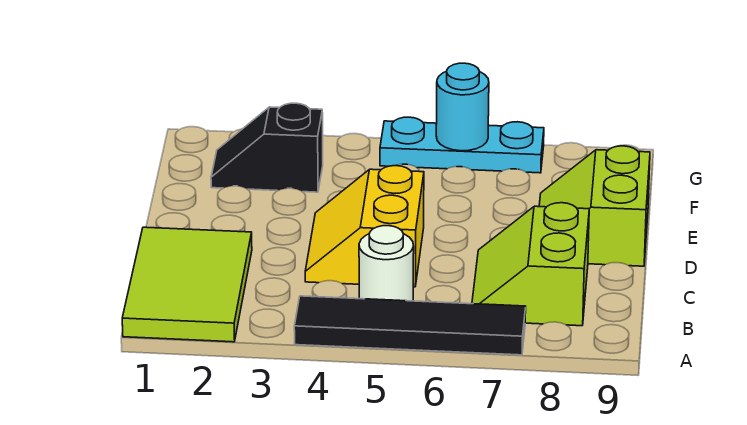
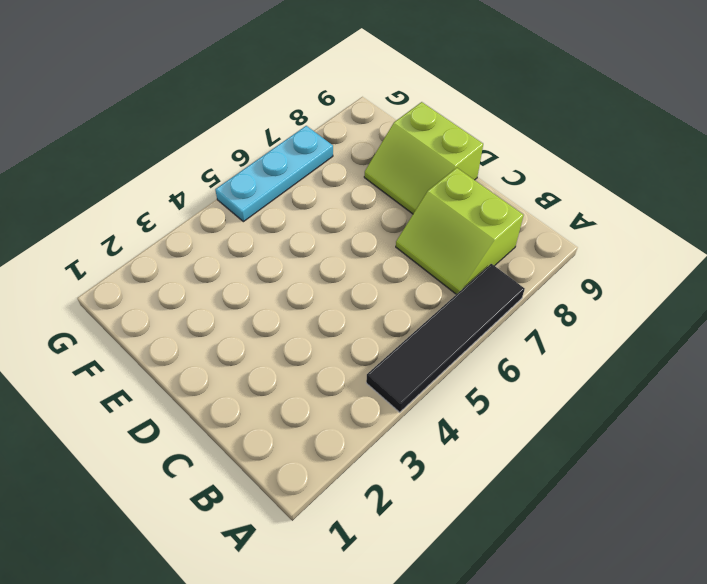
none -> lime 2x3 tile [122,227,252,342]
none -> white 1x1 round brick [359,226,414,301]

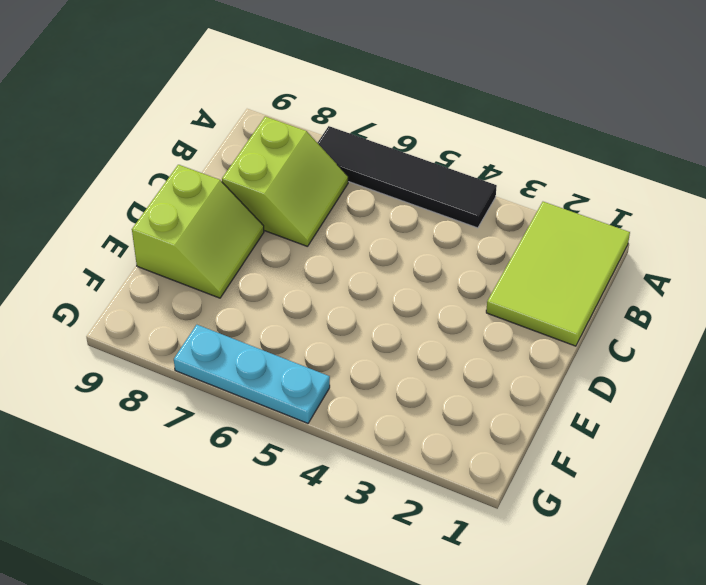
none -> white 1x1 round brick [359,226,414,301]
none -> yellow 2x2 slope [305,166,424,287]

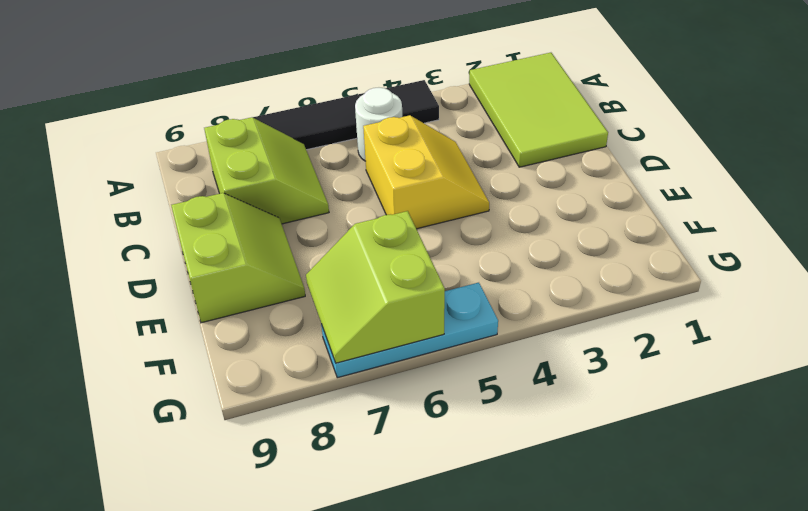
lime 2x2 slope [306,211,445,363] -> cyan 1x1 round brick [436,63,489,151]
none -> black 1x2 slope [211,103,323,192]

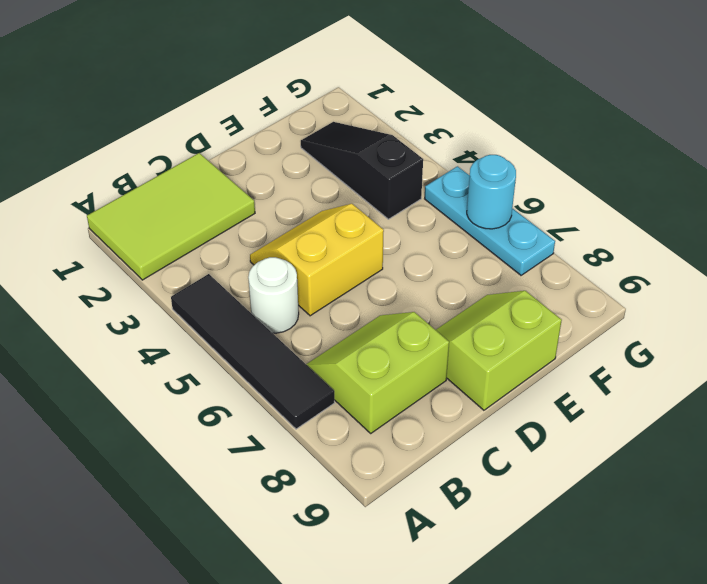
black 1x3 slope [301,122,423,219] -> black 1x2 slope [211,103,323,192]

